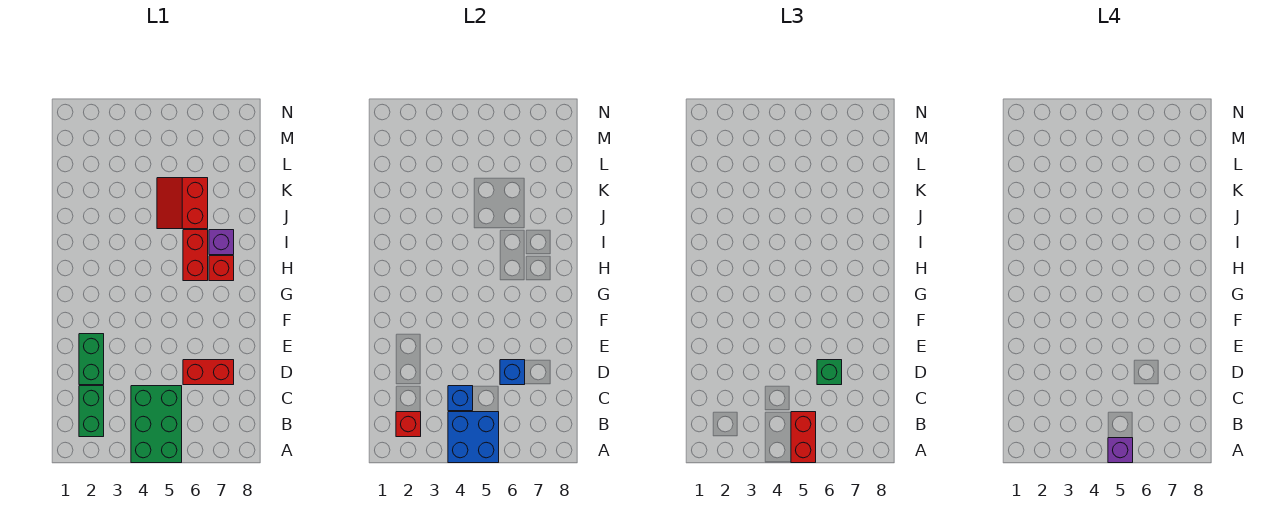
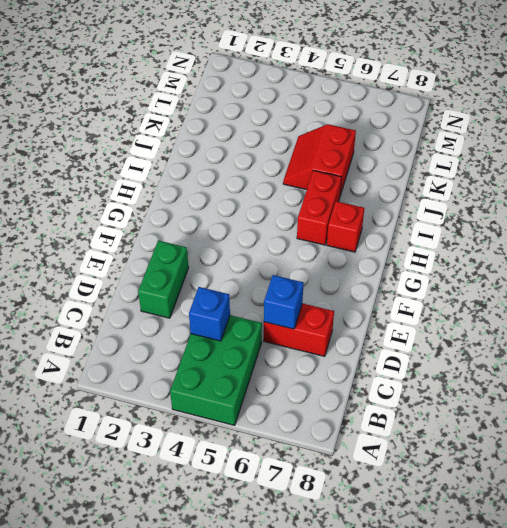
none -> green 1x2 brick [79,386,104,437]
none -> purple 1x1 brick [209,230,234,255]
none -> blue 2x2 brick [448,412,499,463]

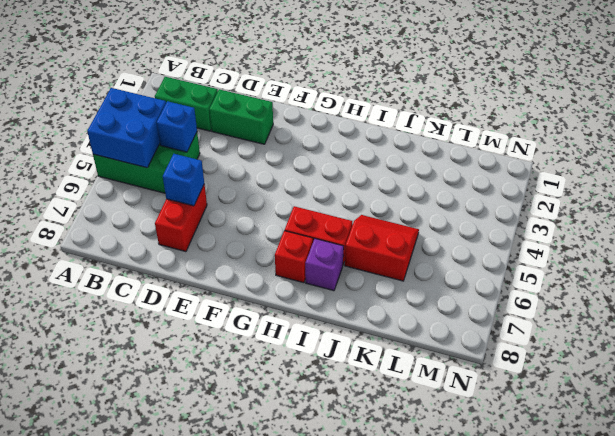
none -> red 1x1 brick [396,412,421,437]
none -> red 1x2 brick [791,412,816,463]
none -> green 1x1 brick [817,360,842,385]

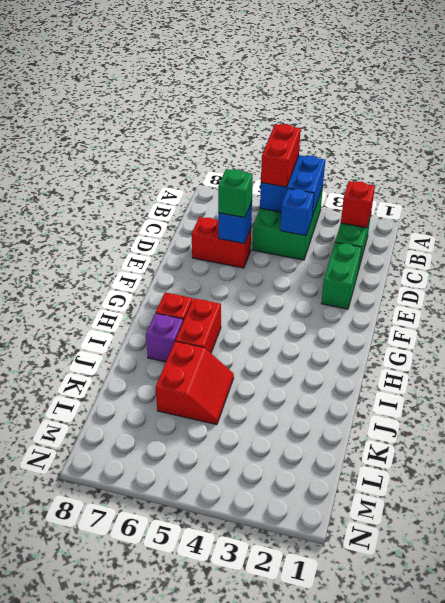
none -> purple 1x1 brick [1108,438,1133,463]

